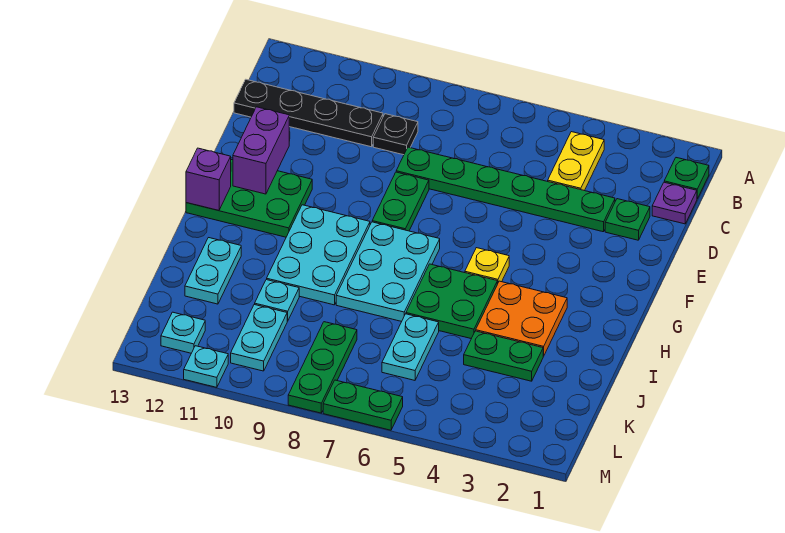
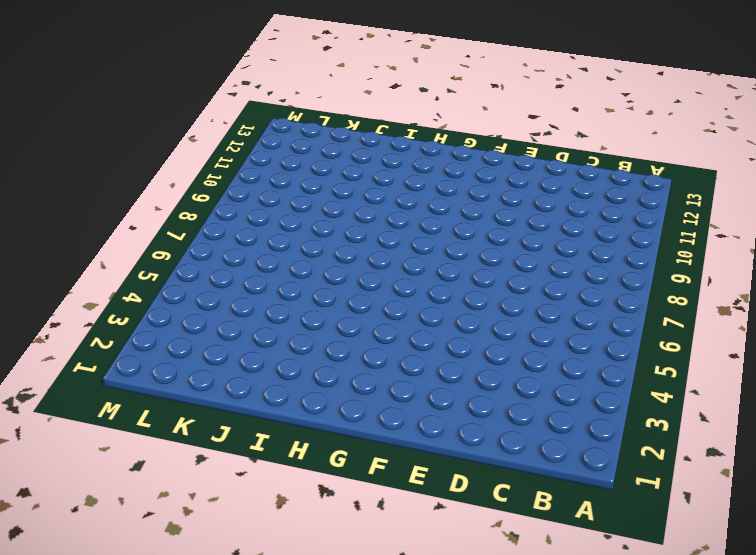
none -> green 1x1 plate [664,158,709,199]
none -> yellow 1x2 plate [548,132,604,191]
none -> purple 1x1 plate [652,182,697,224]

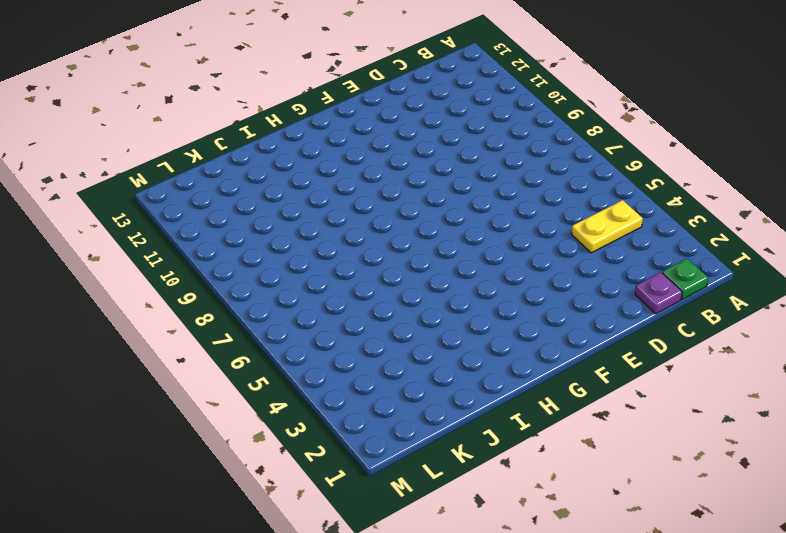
none -> black 1x1 plate [373,114,418,155]
none -> black 1x4 plate [234,79,383,147]
none -> green 1x1 plate [605,199,650,240]

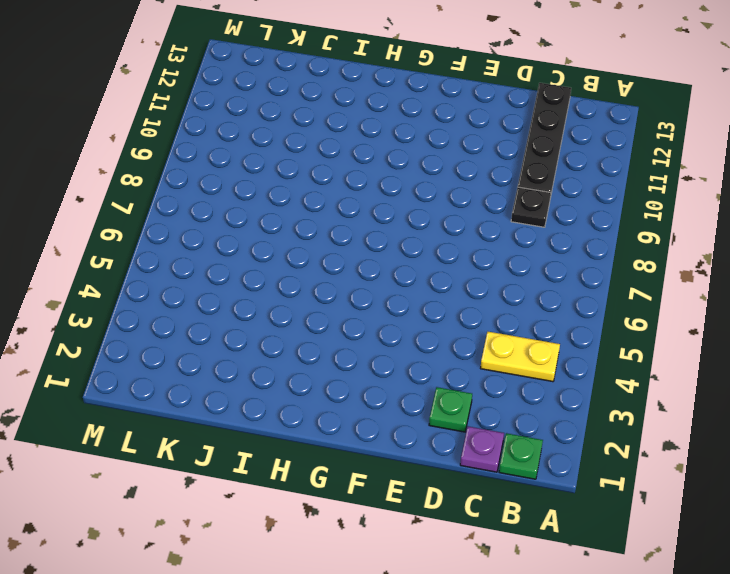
none -> green 1x6 plate [396,147,615,232]
none -> green 1x2 plate [372,172,429,231]
none -> green 2x3 plate [186,160,312,237]

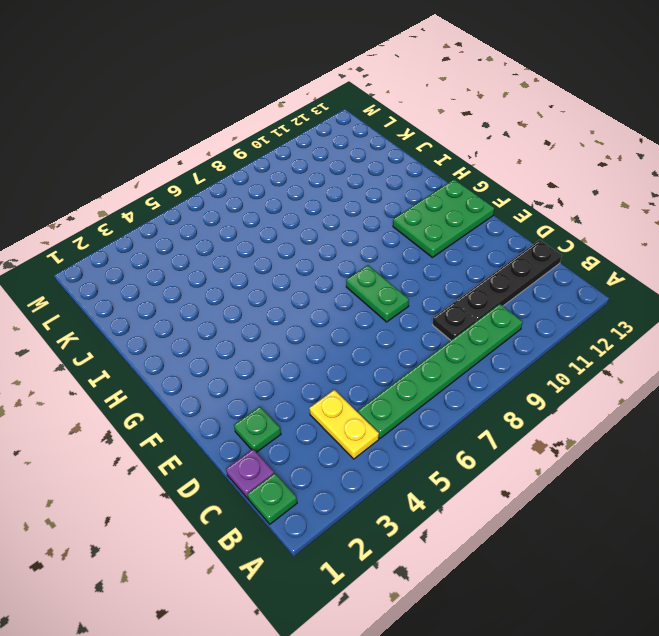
green 1x6 plate [358,304,523,438] -> green 1x6 plate moved to [396,147,615,232]
none -> yellow 1x1 plate [465,248,509,284]
none -> cyan 2x3 plate [336,222,440,321]
none -> cyan 2x3 plate [267,205,370,305]

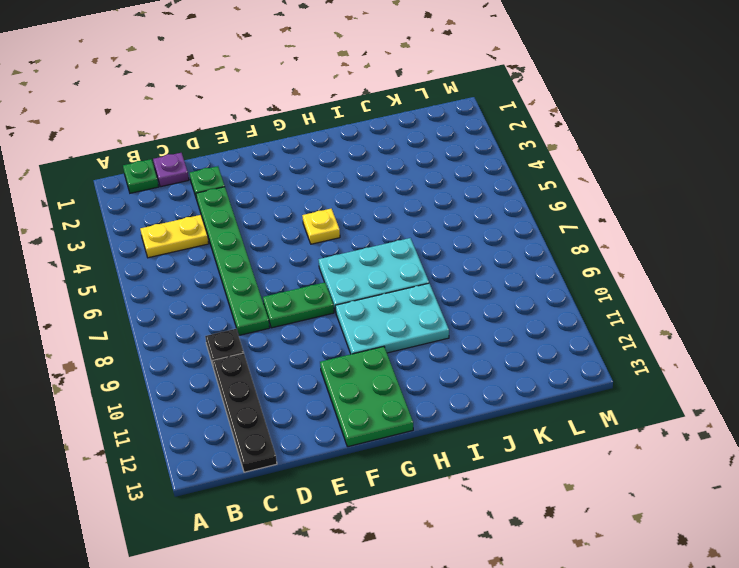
none -> orange 2x2 plate [476,281,567,356]
none -> green 2x2 plate [406,264,497,339]
none -> cyan 1x2 plate [185,238,241,304]

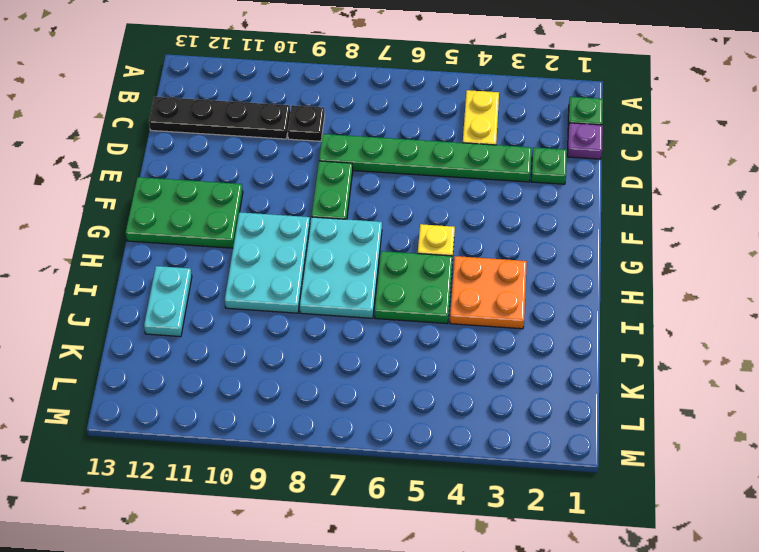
none -> green 1x2 plate [464,331,543,381]
none -> cyan 1x2 plate [382,314,439,380]
none -> cyan 1x1 plate [255,280,299,321]

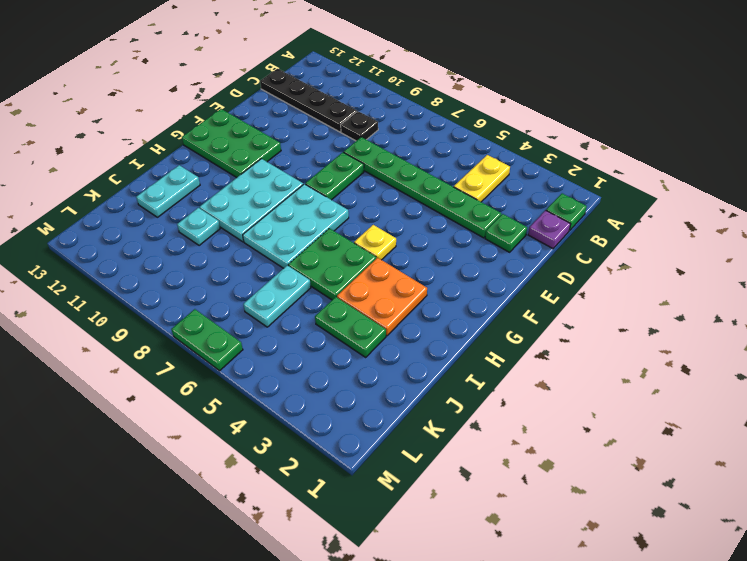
none -> green 1x3 plate [288,322,357,413]
none -> cyan 1x2 plate [231,304,287,371]
none -> cyan 1x1 plate [161,312,205,353]

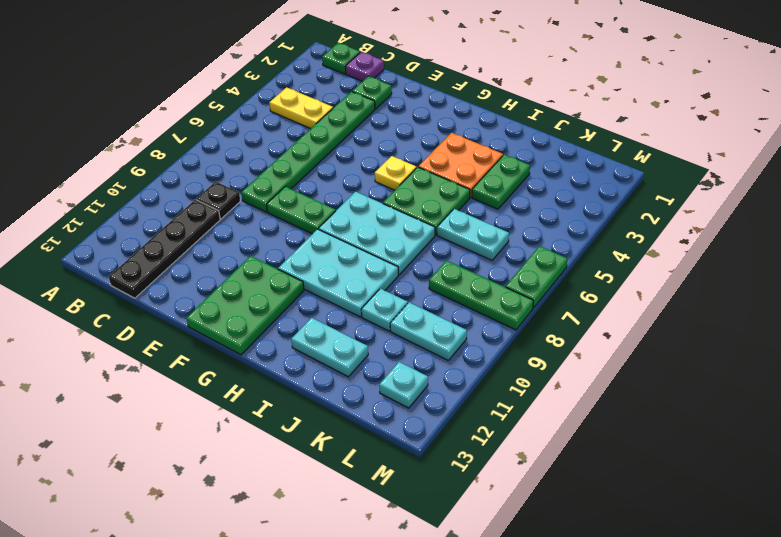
none -> cyan 1x1 plate [184,346,228,387]
none -> purple 1x2 brick [233,107,289,194]
none -> purple 1x1 brick [186,148,231,210]

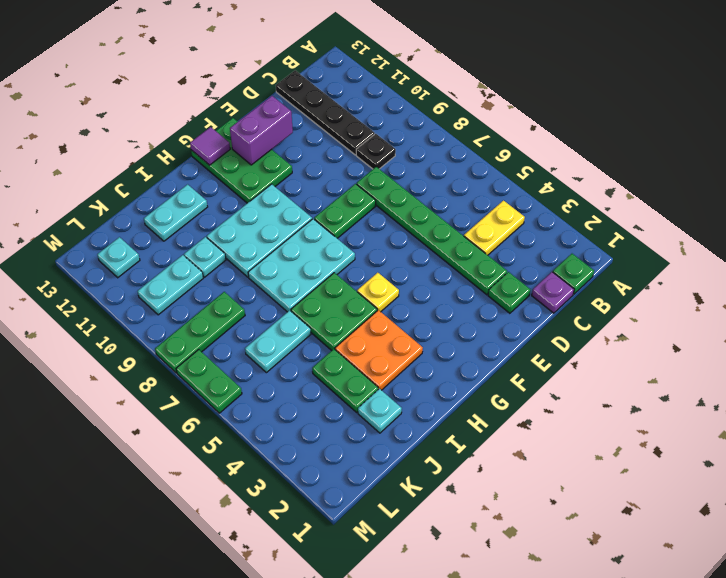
purple 1x1 tile [190,127,230,165] -> purple 1x1 brick [186,148,231,210]
cyan 1x1 plate [358,389,402,433] -> cyan 1x1 plate moved to [184,346,228,387]

